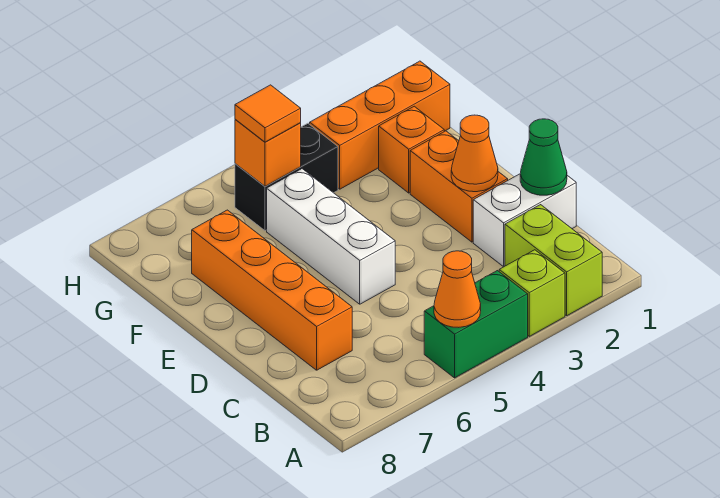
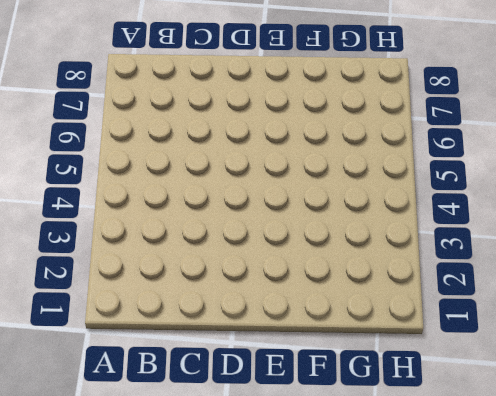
none -> lime 1x2 brick [505,205,602,316]
none -> lime 1x1 brick [499,250,565,336]
none -> green 1x2 brick [424,271,528,378]

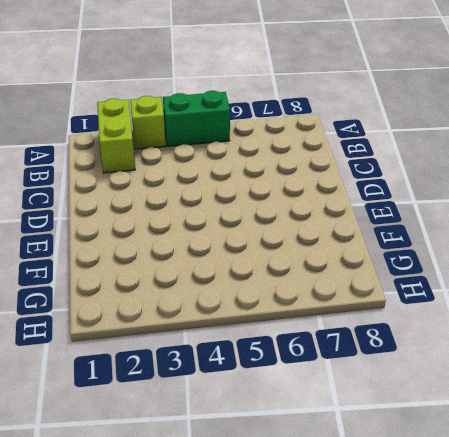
none -> white 1x2 brick [473,174,576,267]
none -> orange 1x4 brick [192,210,352,370]
none -> orange 1x2 brick [410,131,508,242]

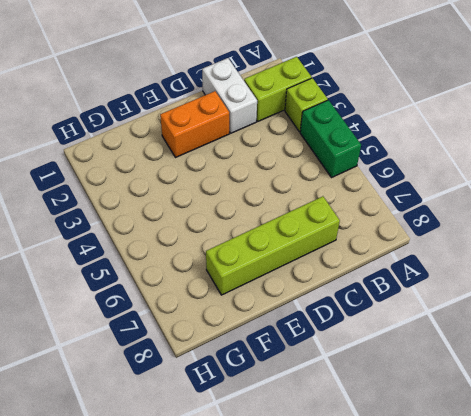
lime 1x4 brick [206,196,340,295] -> orange 1x4 brick [192,210,352,370]
none -> white 1x3 brick [267,169,395,304]
none -> orange 1x1 brick [379,106,444,193]
none -> orange 1x3 brick [310,61,450,189]

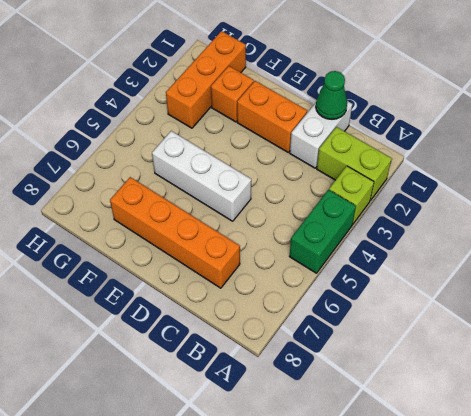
none -> black 1x2 brick [235,123,338,231]
none -> orange 1x1 cone [434,251,481,327]
none -> orange 1x1 cone [451,115,498,192]

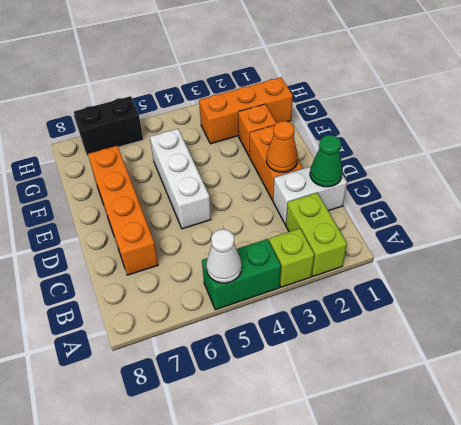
white 1x1 cone [206,229,242,283] -> orange 1x1 cone [434,251,481,327]
black 1x2 brick [74,96,143,156] -> black 1x2 brick moved to [235,123,338,231]
none -> orange 1x1 brick [235,119,301,186]
none -> orange 1x1 tile [235,85,301,142]

